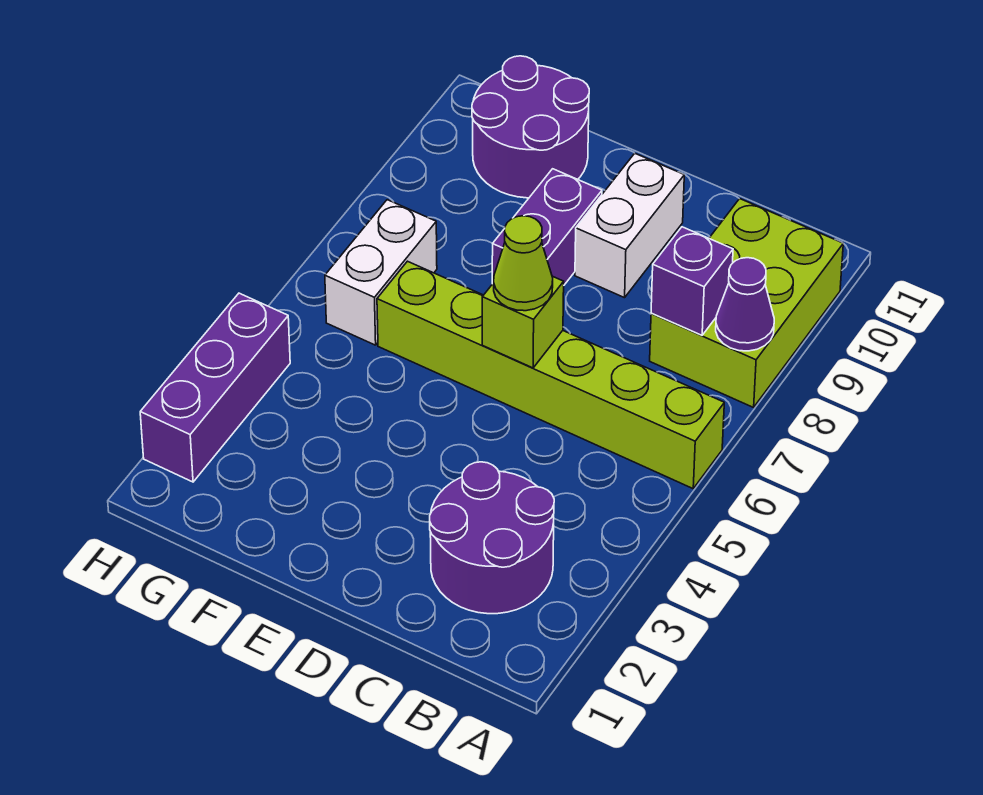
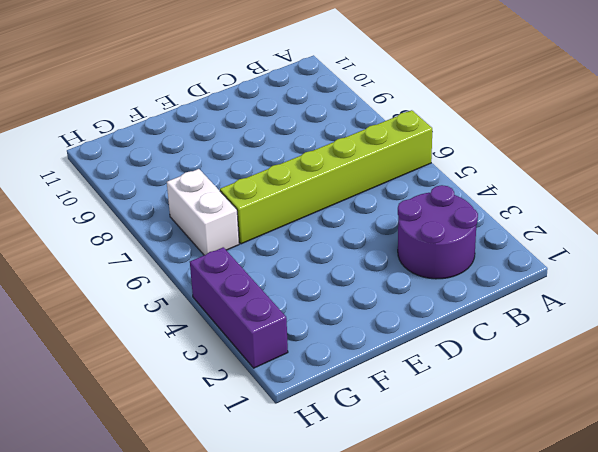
none -> lime 2x3 brick [650,199,843,407]
none -> white 1x2 brick [575,153,684,298]
none -> purple 1x2 brick [492,169,602,285]

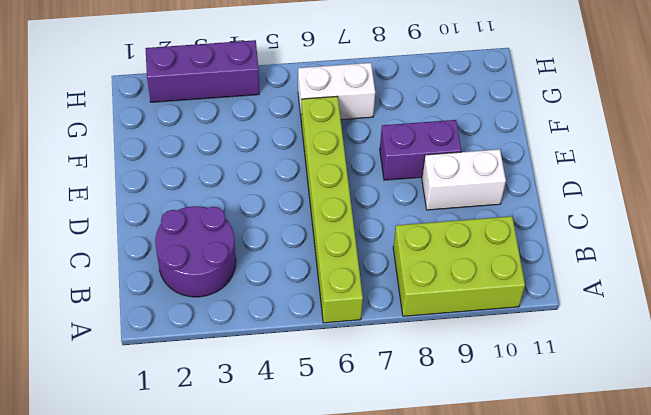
none -> purple 2x2 round brick [472,56,589,198]
none -> purple 1x1 cone [716,258,774,351]
none -> purple 1x1 brick [651,227,733,335]

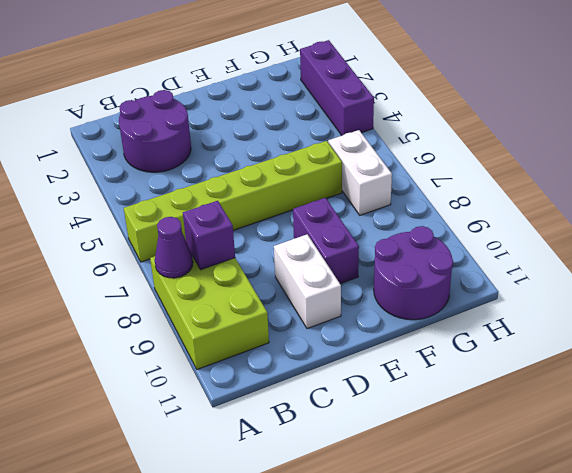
none -> lime 1x1 brick [482,276,564,368]
none -> lime 1x1 cone [494,216,553,311]

